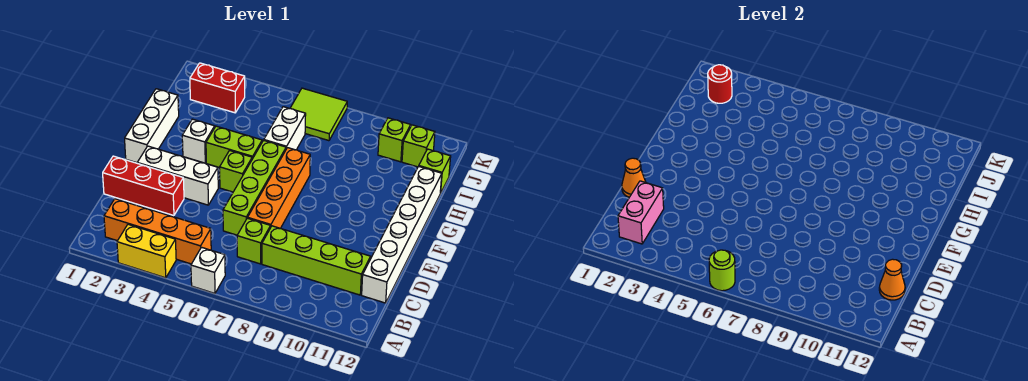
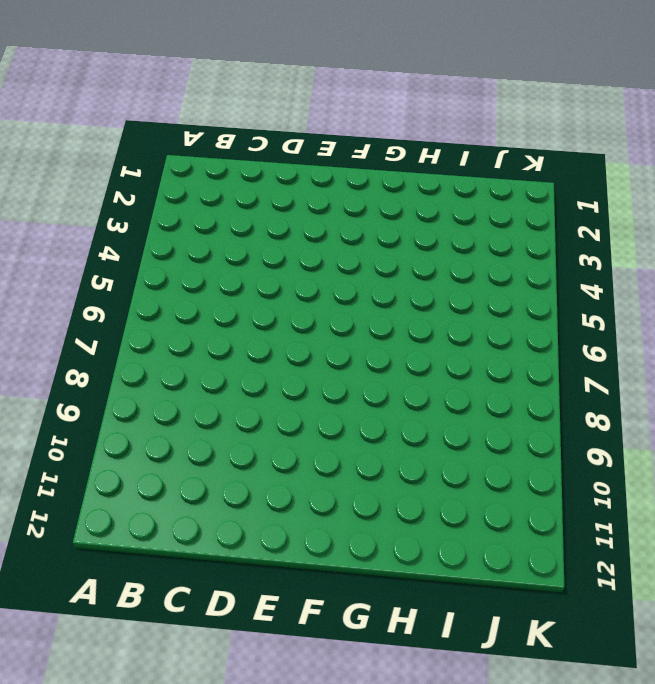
none -> yellow 1x2 brick [117,224,176,278]
none -> white 1x1 brick [191,247,225,293]
none -> orange 1x4 brick [104,199,211,264]

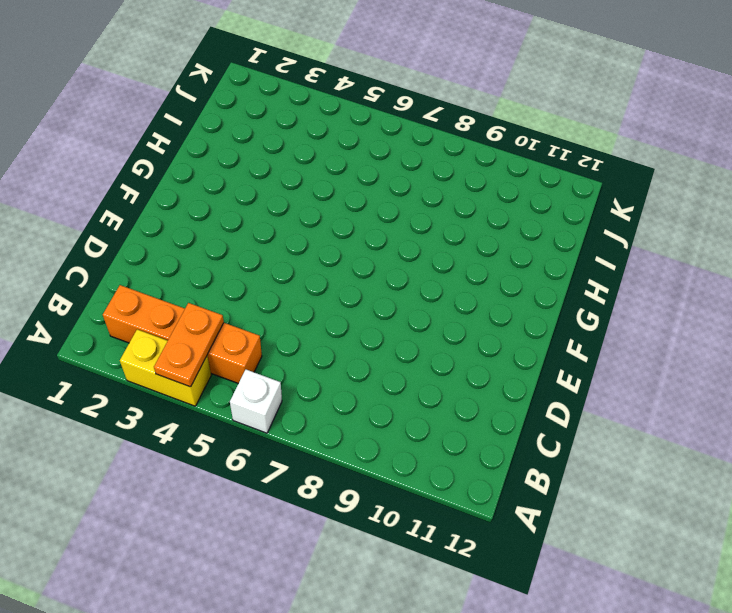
orange 1x2 plate [154,303,224,387] -> none
none -> lime 1x1 brick [237,218,271,264]
none -> lime 1x4 brick [262,226,371,295]
none -> white 1x6 brick [362,166,442,303]

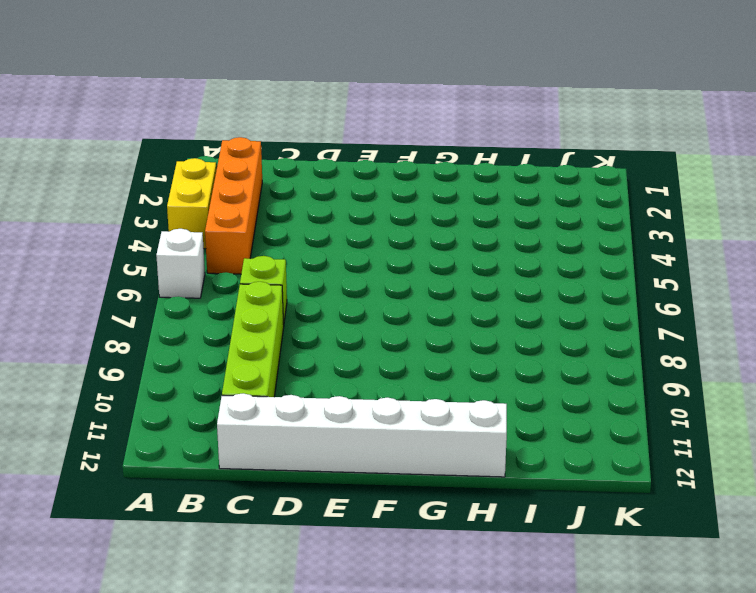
none -> red 1x3 brick [103,156,184,216]
none -> lime 1x4 brick [223,140,286,235]
none -> orange 1x4 brick [248,148,310,228]

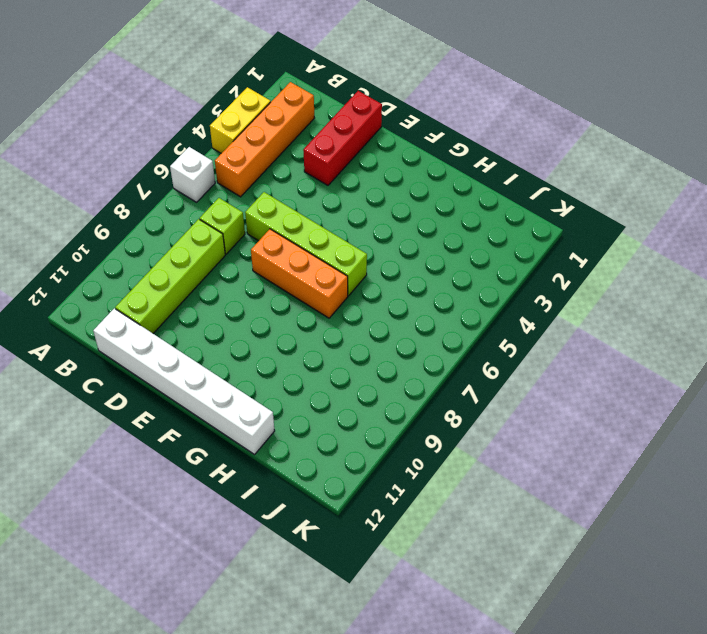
orange 1x3 brick [251,229,348,318] -> orange 1x4 brick [248,148,310,228]
none -> white 1x3 brick [137,146,218,205]
none -> white 1x3 brick [125,89,179,163]
none -> lime 1x1 brick [220,150,252,192]

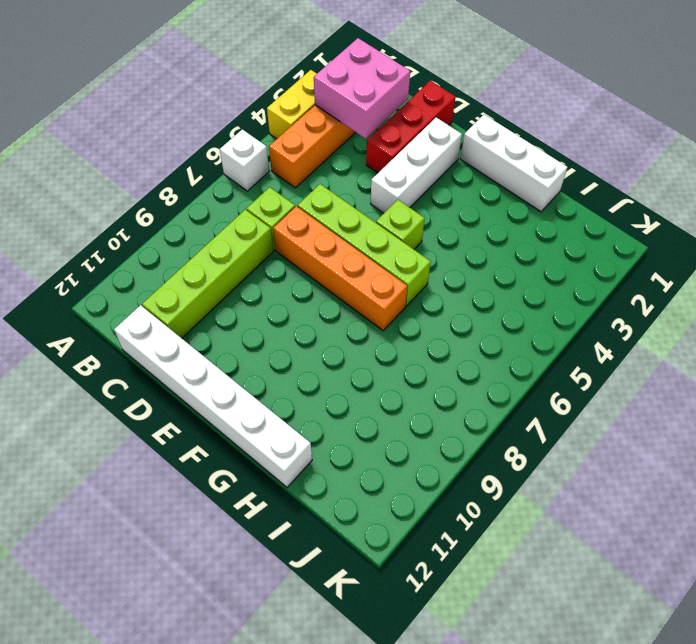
pink 2x2 brick [314,38,410,138] -> pink 1x2 brick [618,181,664,244]
none -> white 1x1 brick [182,119,215,163]
none -> lime 1x2 brick [206,126,262,168]
none -> white 1x2 brick [264,107,306,150]

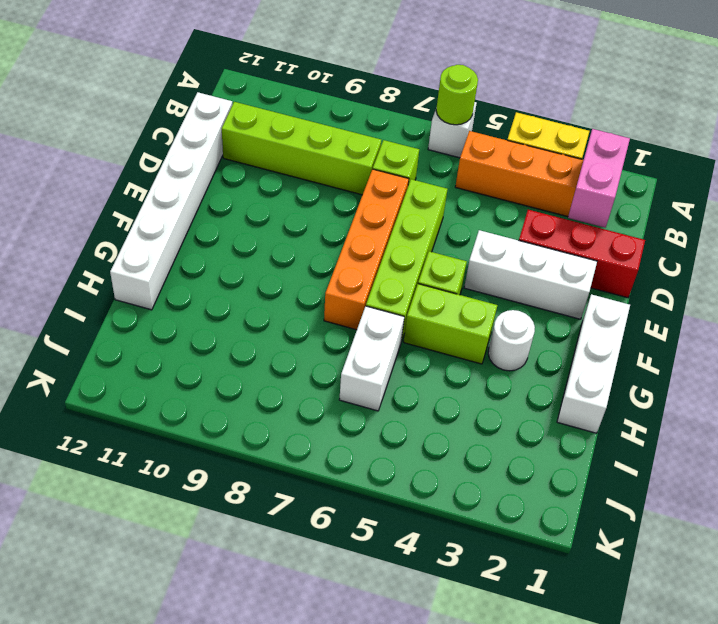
white 1x1 round brick [488,310,535,371] -> white 1x1 brick [182,119,215,163]
none -> lime 1x1 brick [419,149,451,193]
none -> red 1x2 brick [190,63,245,113]
none -> lime 2x2 tile [290,88,347,141]

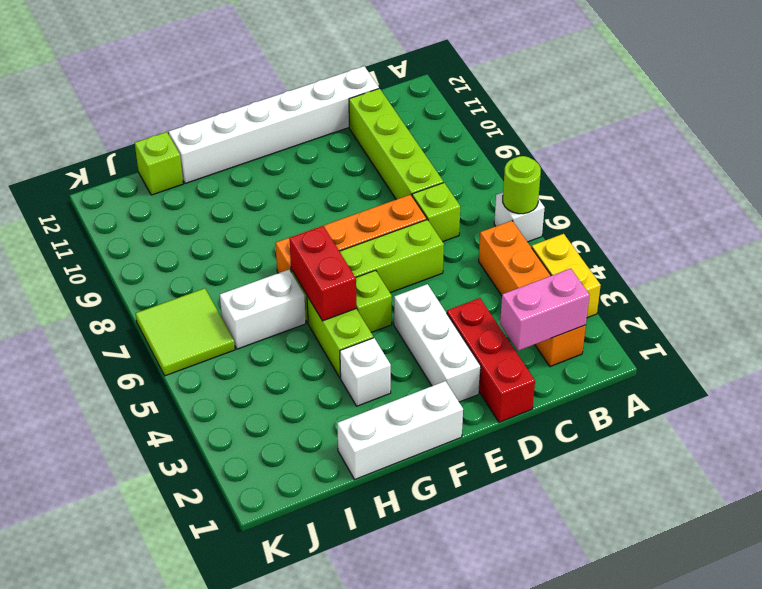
red 1x2 brick [289,226,356,321] -> red 1x2 brick moved to [190,63,245,113]
none -> lime 1x1 brick [378,118,411,162]
none -> lime 1x1 brick [402,125,435,167]
none -> orange 1x1 cone [879,259,905,300]

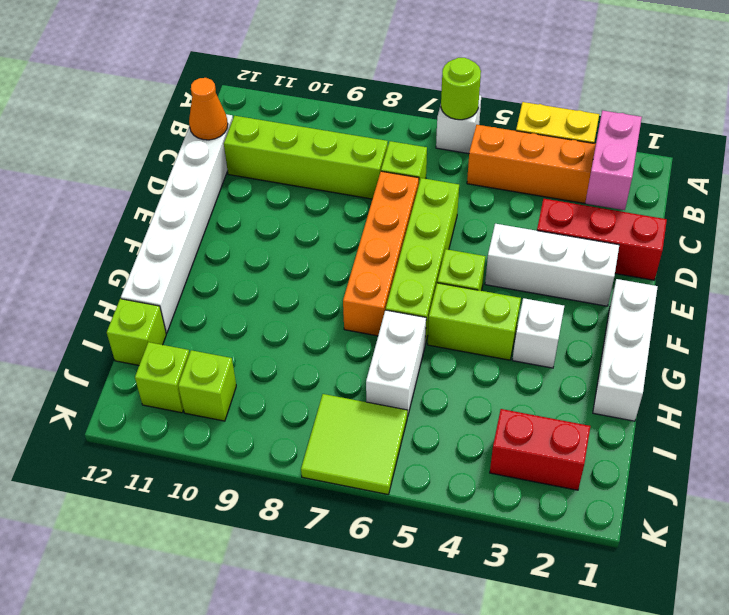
none -> orange 1x1 cone [622,158,646,197]
none -> red 1x1 round brick [708,65,732,103]

